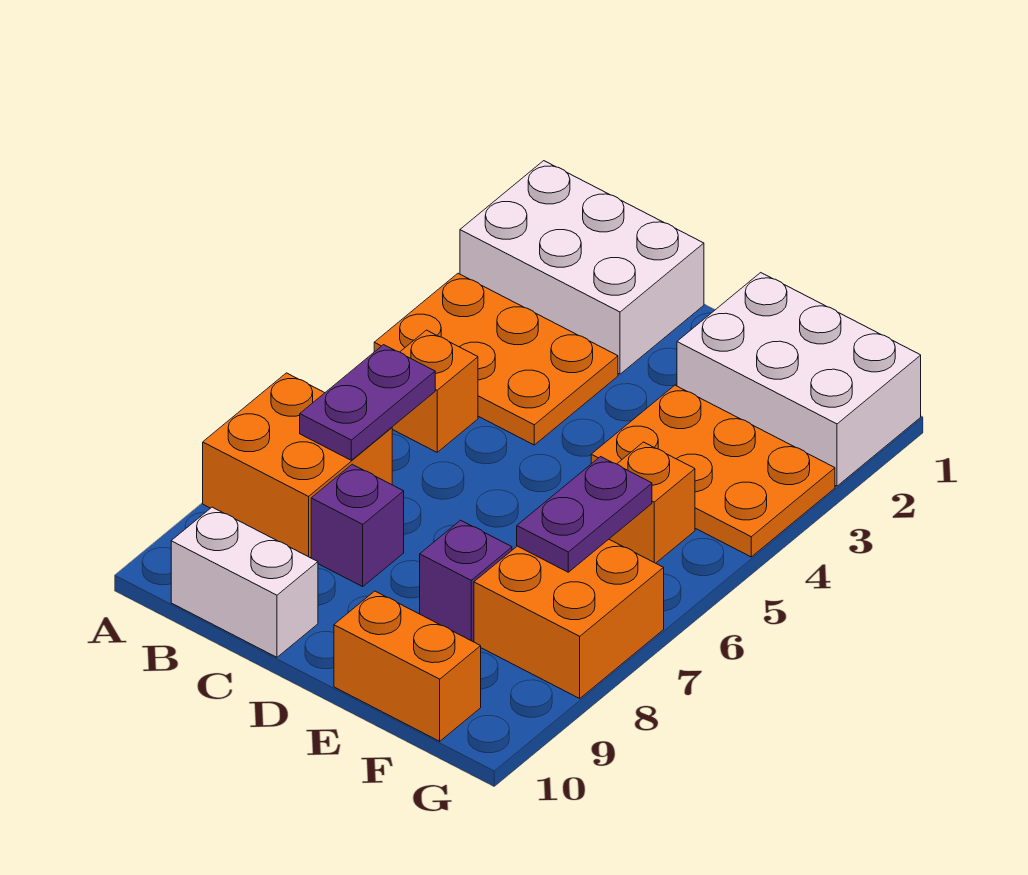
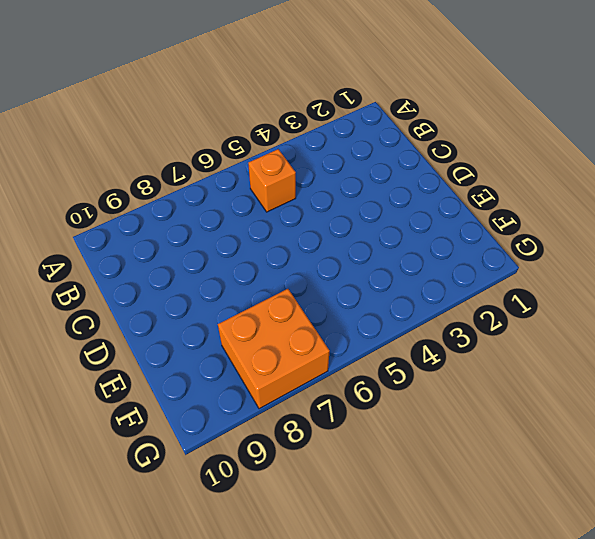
none -> white 2x3 brick [460,161,704,374]
none -> orange 2x3 plate [374,273,618,445]
none -> orange 2x2 brick [203,373,392,557]

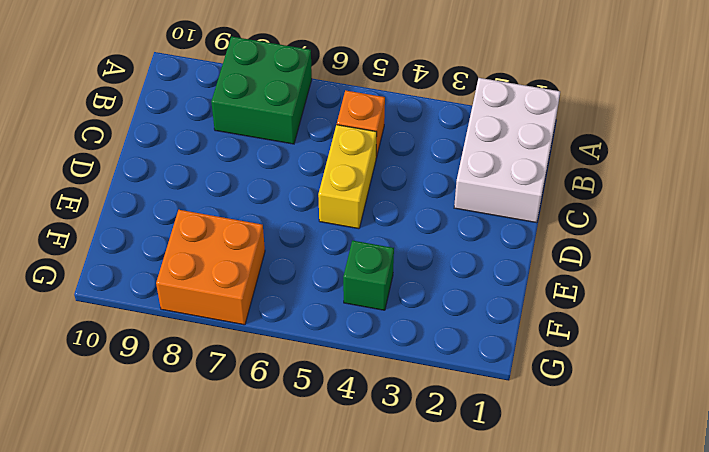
green 2x2 brick [211,36,312,144] -> orange 2x2 brick [203,373,392,557]
yellow 1x2 brick [318,125,377,229] -> none
green 1x1 brick [343,240,394,310] -> orange 2x3 plate [591,385,835,557]
none -> orange 2x3 plate [374,273,618,445]
none -> white 1x2 brick [171,507,318,657]
none -> purple 1x1 brick [311,464,404,586]

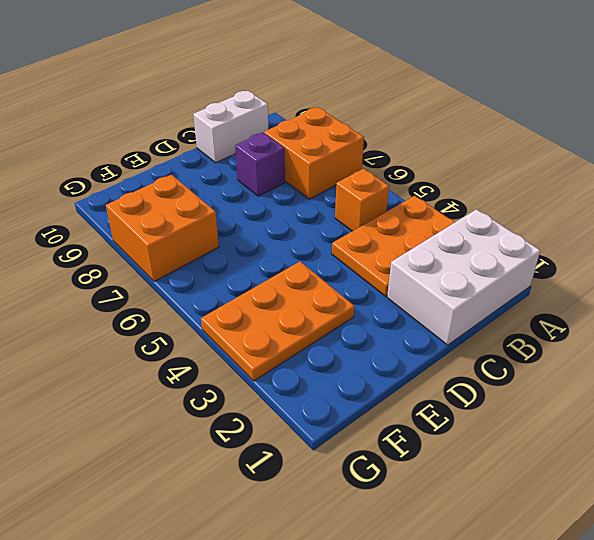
none -> white 2x3 brick [677,273,921,486]
none -> purple 1x1 brick [420,520,512,641]
none -> orange 1x2 brick [334,591,481,741]

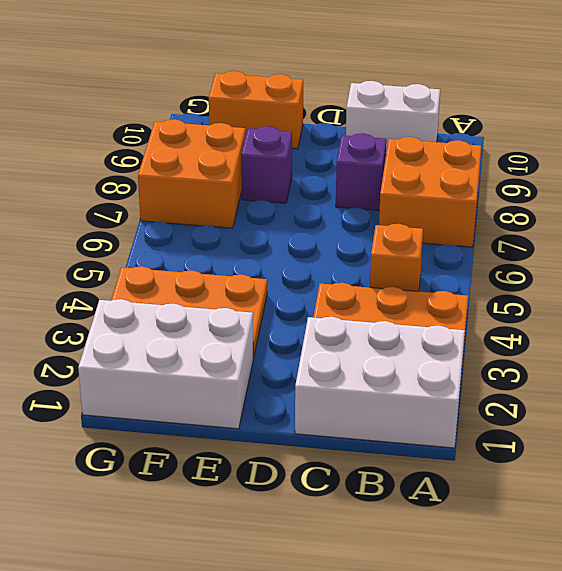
none -> orange 1x1 brick [609,442,695,563]
none -> purple 1x2 plate [300,345,435,460]
none -> purple 1x2 plate [517,457,652,572]

